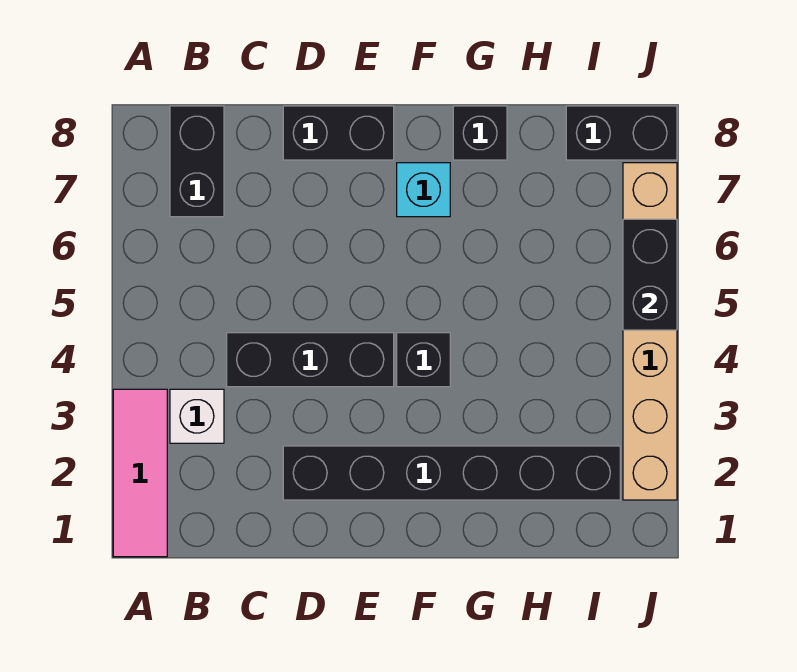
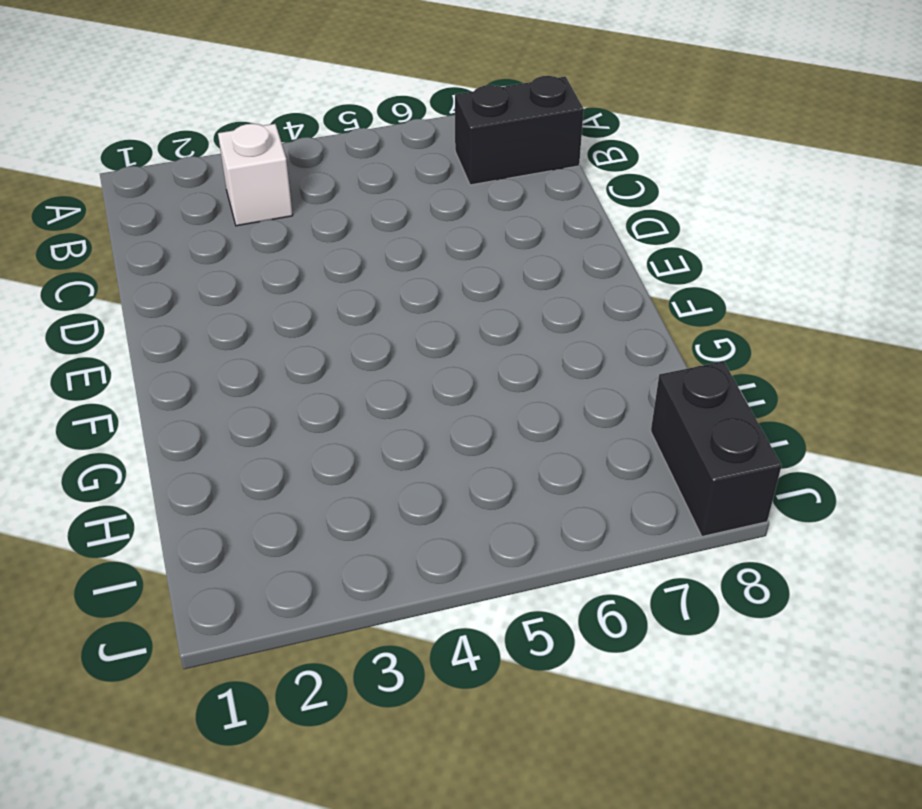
none -> pink 1x3 tile [113,389,167,557]
none -> black 1x3 brick [227,333,394,387]
none -> black 1x6 brick [283,446,620,500]

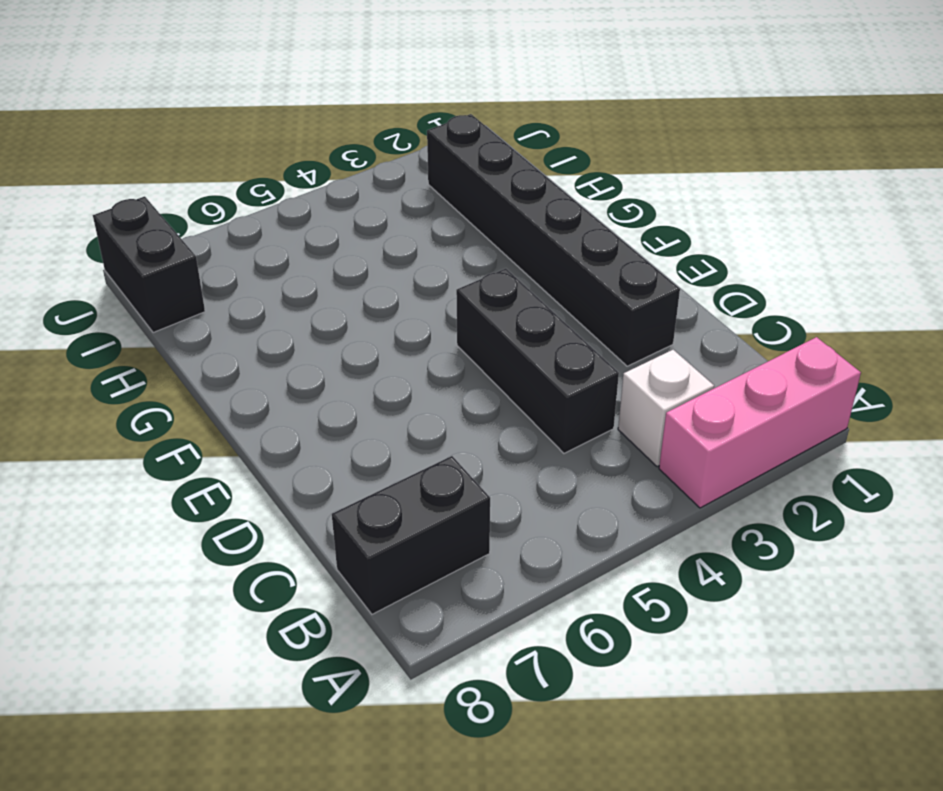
pink 1x3 brick [659,337,861,508] -> pink 1x3 tile [113,389,167,557]
none -> black 1x2 brick [283,106,394,160]
none -> black 1x1 brick [397,333,450,387]
none -> cyan 1x1 brick [397,163,450,217]

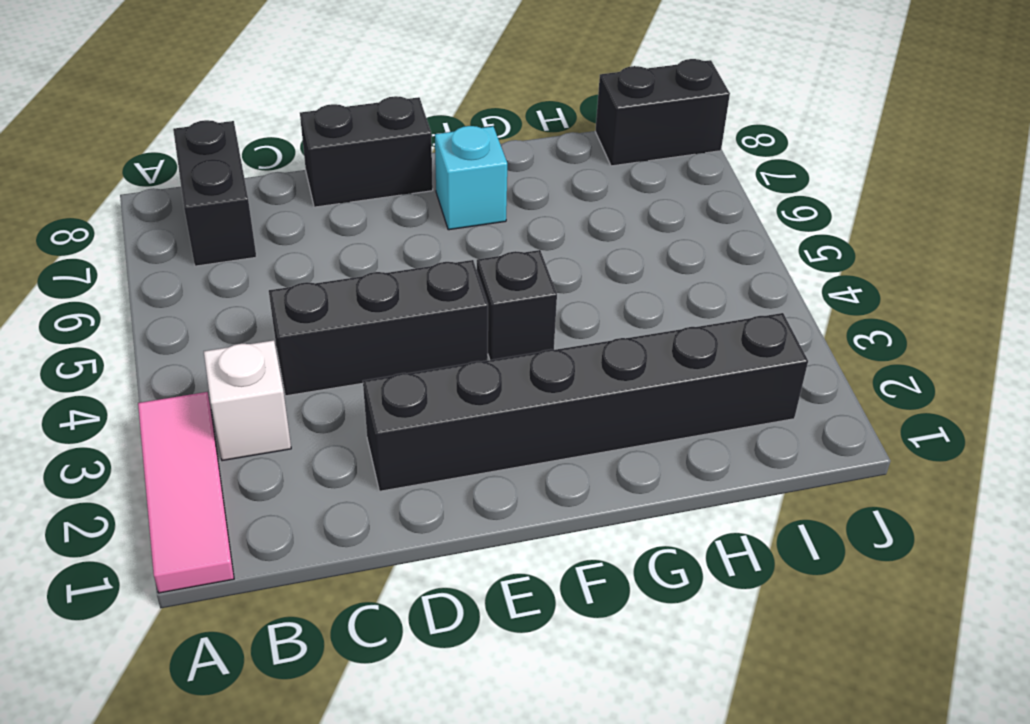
none -> black 1x1 brick [453,106,507,160]
none -> tan 1x6 brick [623,163,677,500]
none -> black 1x2 brick [623,219,677,330]

